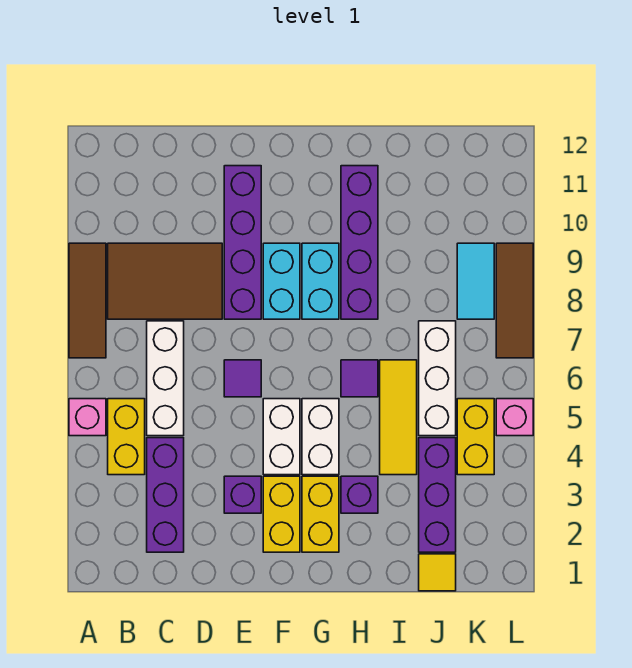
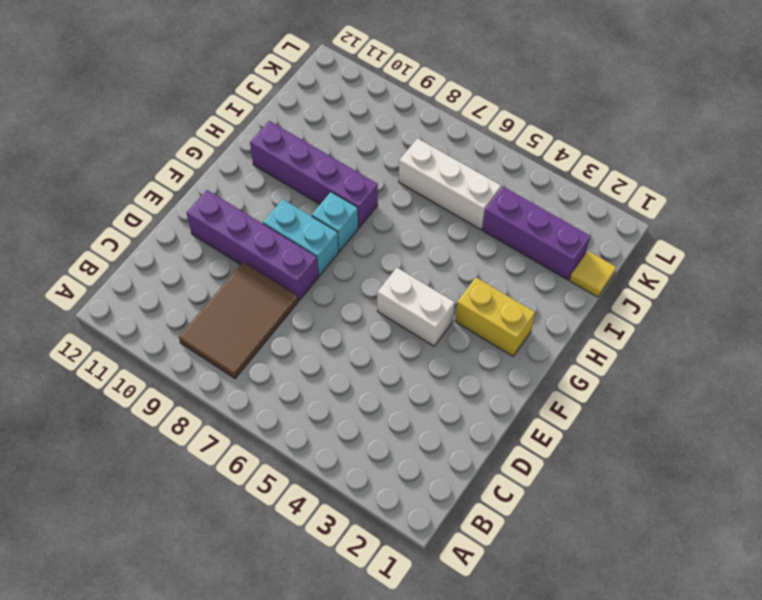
cyan 1x1 brick [312,192,358,252] -> cyan 1x2 brick [302,243,339,319]
none -> pink 1x1 brick [69,399,106,436]
none -> brown 1x3 tile [69,243,106,358]
none -> yellow 1x2 brick [108,399,145,475]

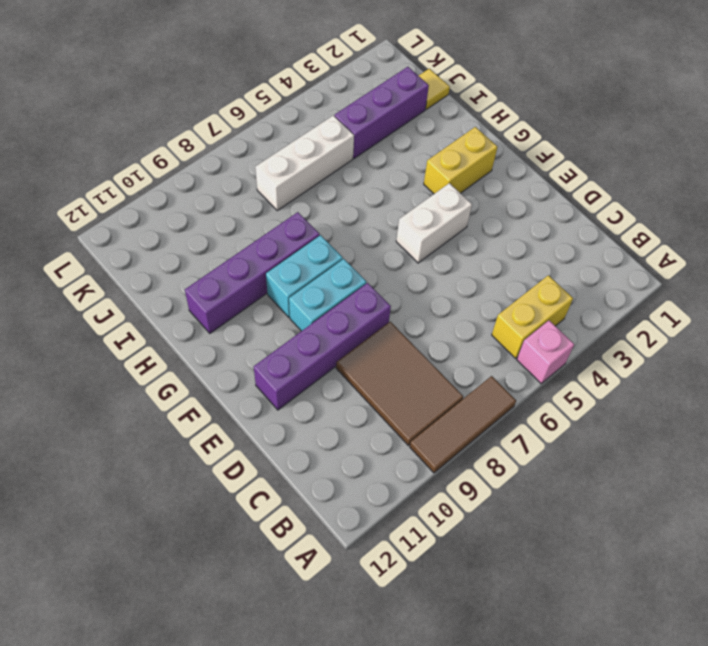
none -> purple 1x3 brick [147,438,184,552]
none -> white 1x3 brick [147,321,184,436]
none -> purple 1x1 brick [224,476,261,513]

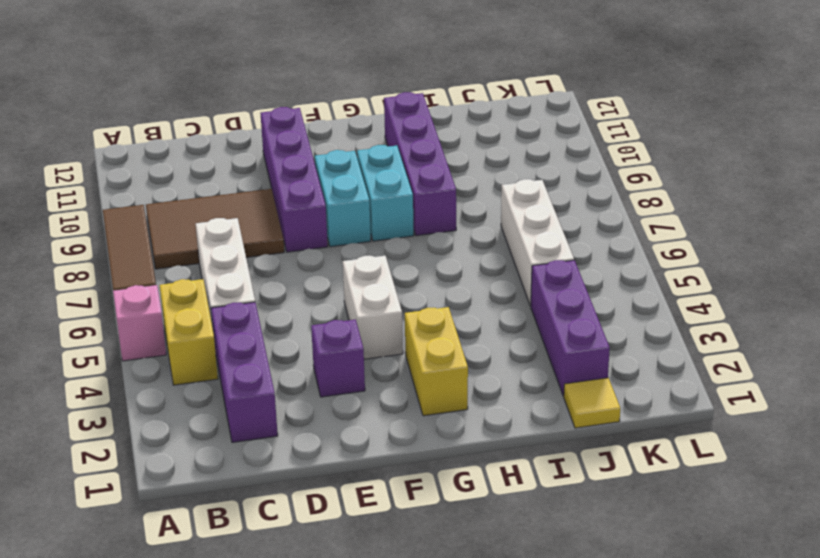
none -> purple 1x1 tile [224,360,261,397]
none -> yellow 1x2 brick [263,476,300,552]
none -> white 1x2 brick [302,399,339,475]

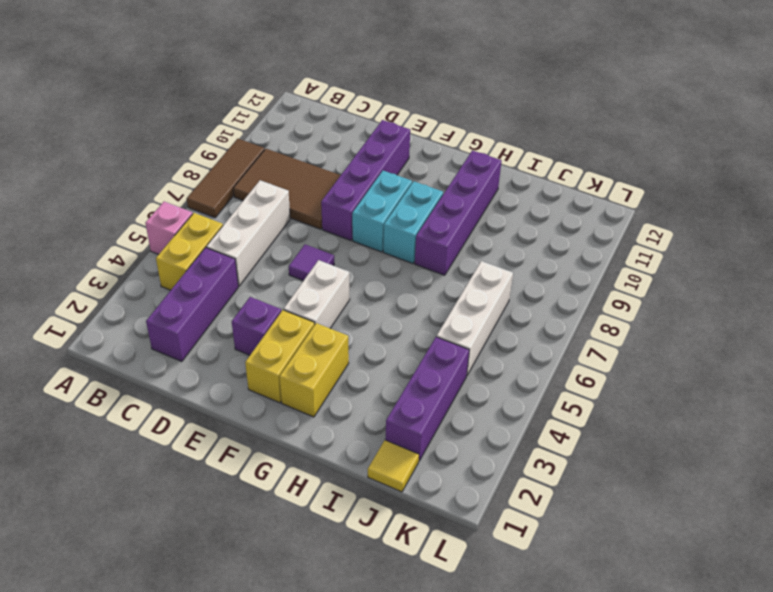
none -> white 1x2 brick [302,399,339,475]
none -> purple 1x1 brick [341,476,378,513]
none -> purple 1x1 tile [341,360,378,397]

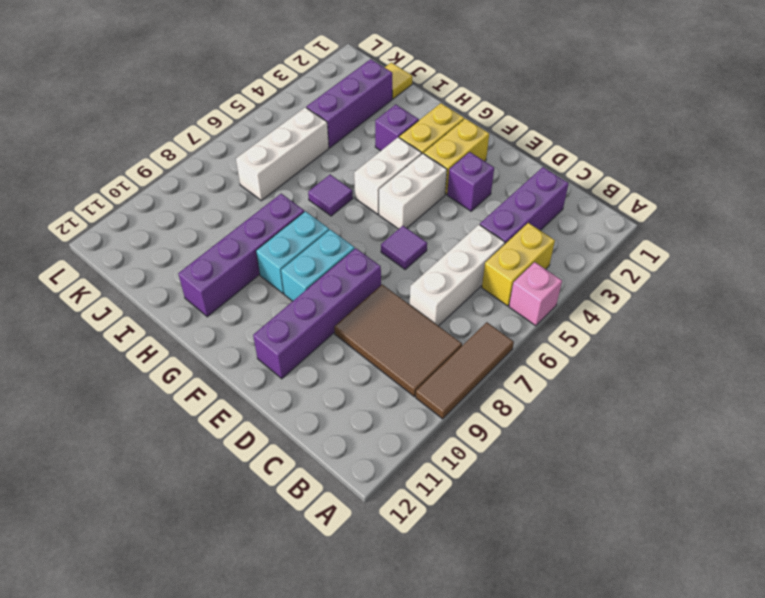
none -> yellow 1x3 tile [380,360,417,475]
none -> yellow 1x2 brick [457,399,494,475]
none -> cyan 1x2 tile [457,243,494,319]

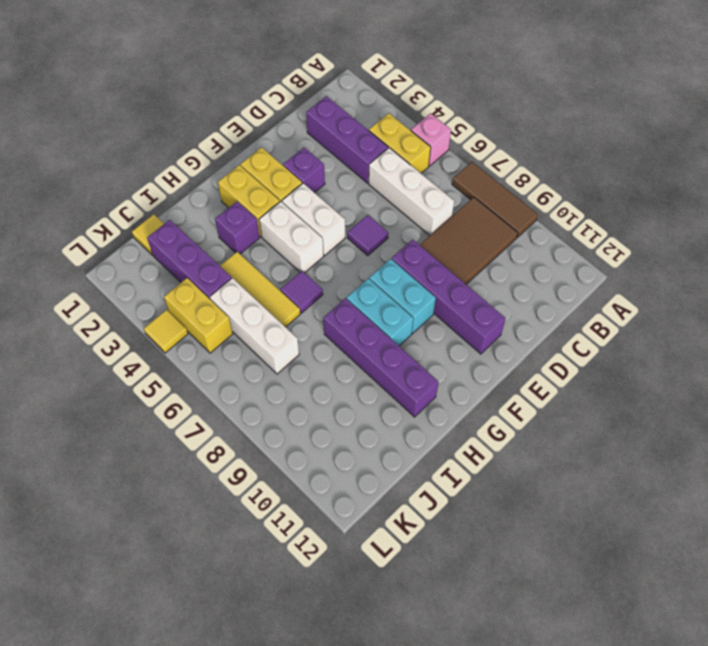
yellow 1x1 tile [144,310,188,353] -> none
none -> cyan 1x2 tile [457,243,494,319]
none -> pink 1x1 brick [496,399,533,436]
none -> brown 1x3 tile [496,243,533,358]

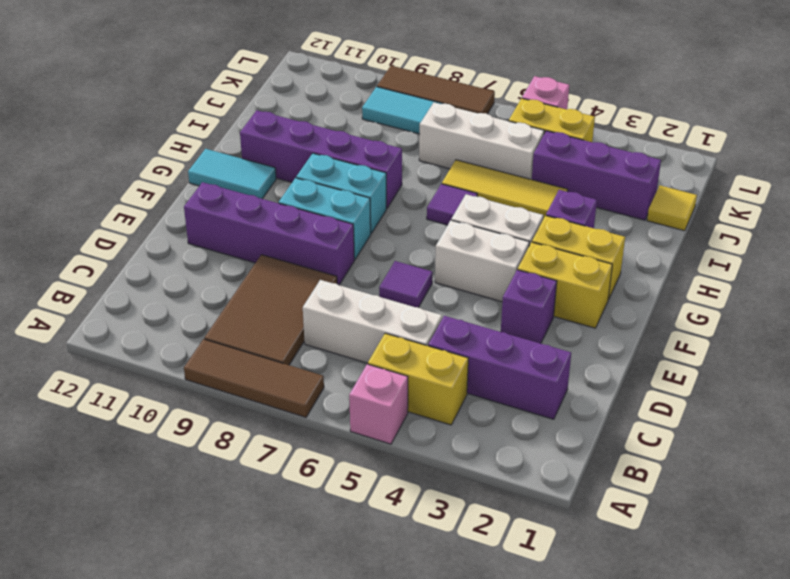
cyan 1x2 tile [188,149,276,199] -> none

